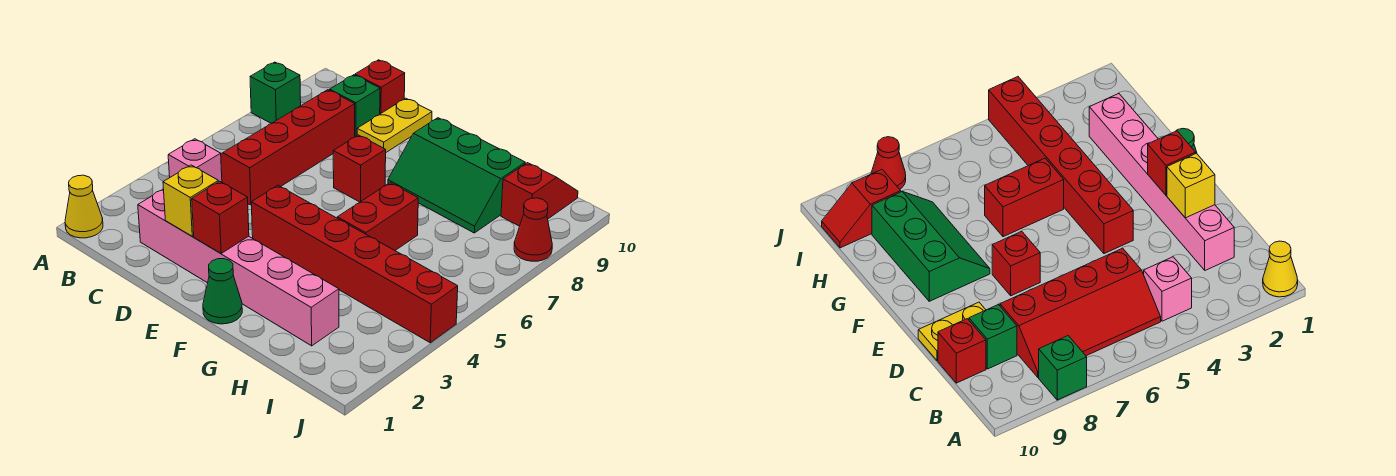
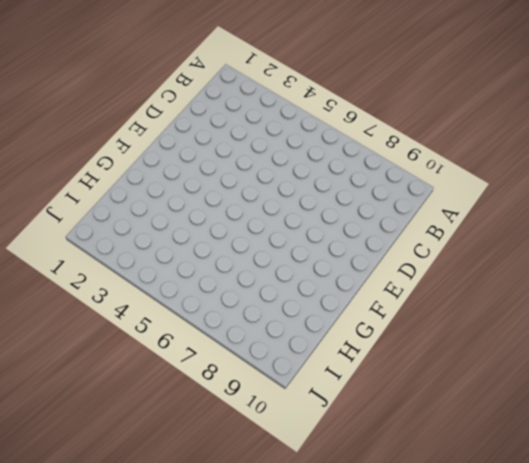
none -> yellow 1x1 cone [65,175,103,238]
none -> green 1x1 brick [250,62,301,123]
none -> pink 1x1 brick [168,139,222,182]

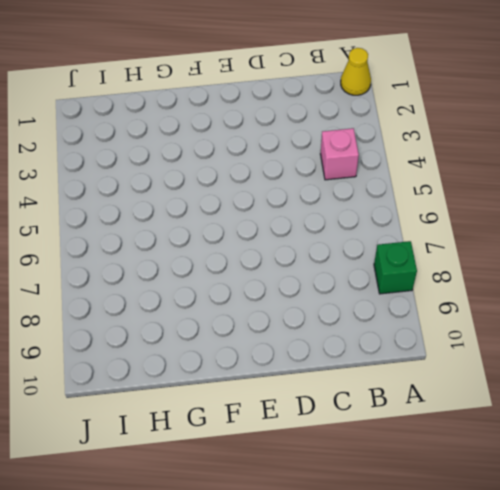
none -> red 2x4 slope [221,90,355,205]
none -> pink 1x6 brick [138,189,339,346]
none -> green 1x1 brick [330,75,380,137]

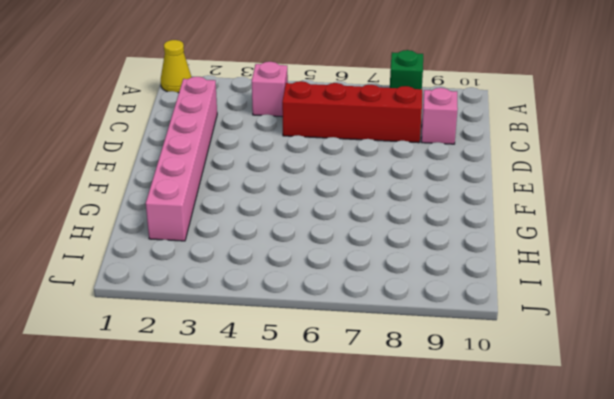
pink 1x1 brick [421,88,458,144] -> green 1x1 brick [330,75,380,137]
none -> red 1x1 brick [355,60,405,114]
none -> yellow 1x2 plate [357,98,432,152]
none -> red 1x6 brick [251,185,458,343]

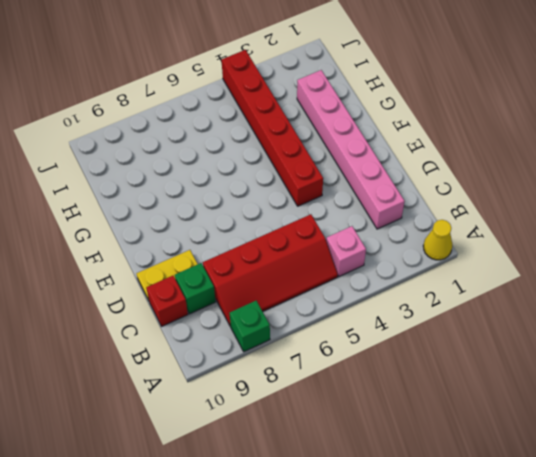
none -> red 1x1 brick [333,135,386,202]
none -> green 1x1 cone [203,259,242,324]
none -> green 2x3 slope [388,118,525,233]

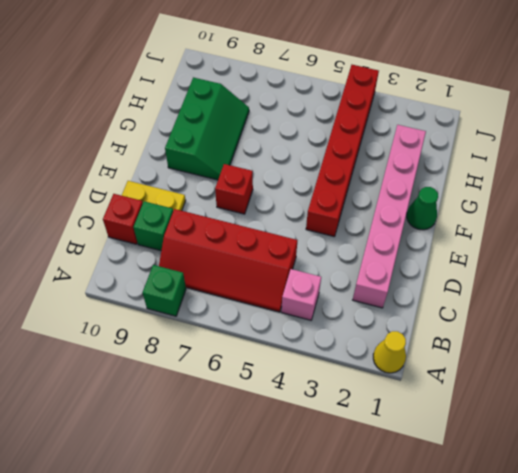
none -> red 1x2 brick [337,183,418,250]
none -> red 1x2 slope [501,163,578,226]
none -> red 1x1 cone [514,198,552,261]

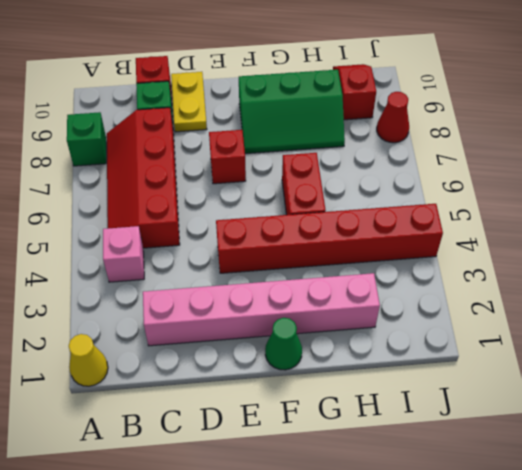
none -> yellow 1x1 brick [163,165,218,236]
none -> red 1x1 brick [192,181,249,253]

